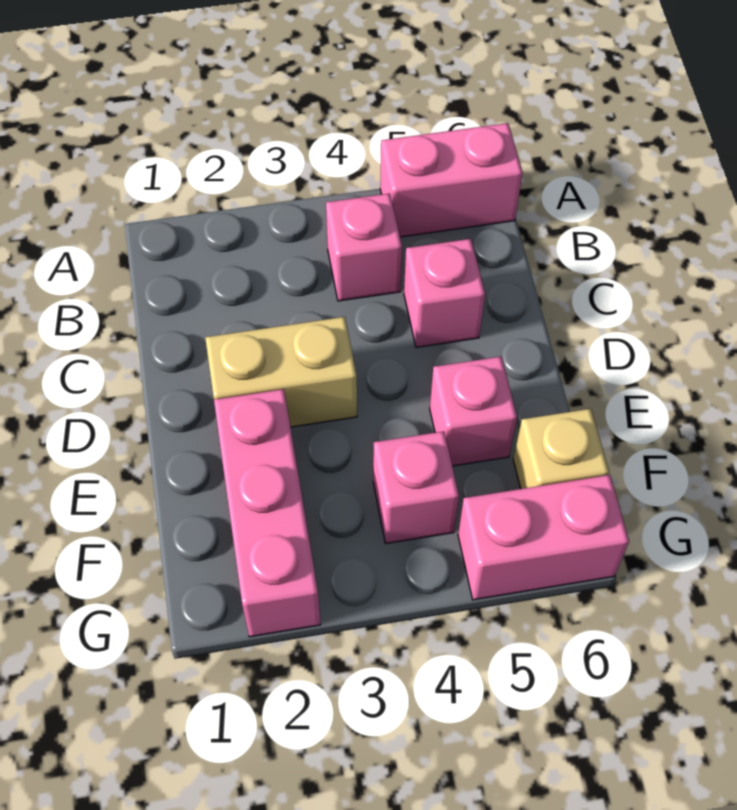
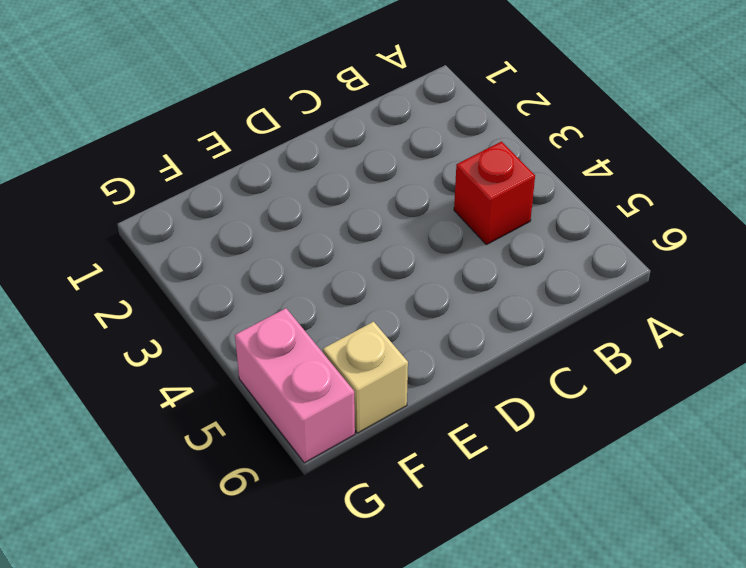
red 1x1 brick [454,142,535,245] -> pink 1x1 brick [326,193,402,301]
none -> pink 1x2 brick [380,123,523,237]
none -> pink 1x1 brick [404,239,485,347]

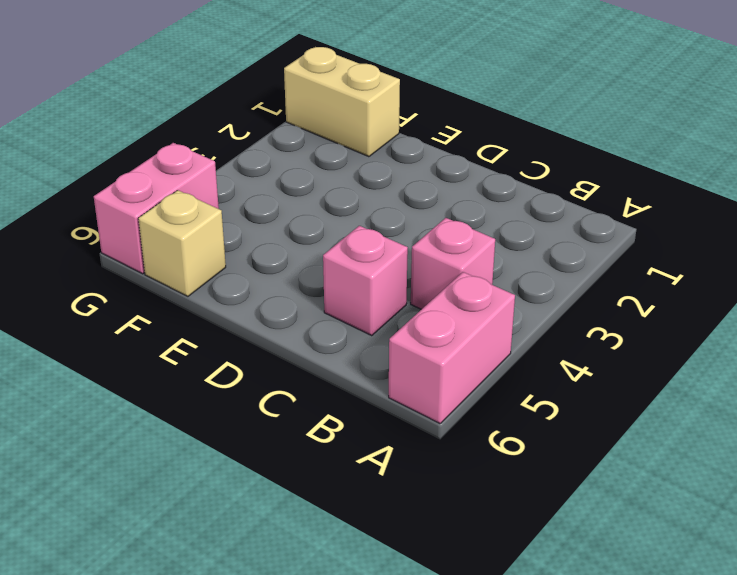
tan 1x2 brick [284,47,400,157] -> tan 1x2 brick turned to [205,317,357,427]
none -> pink 1x3 brick [214,389,321,637]
none -> pink 1x1 brick [430,357,517,466]

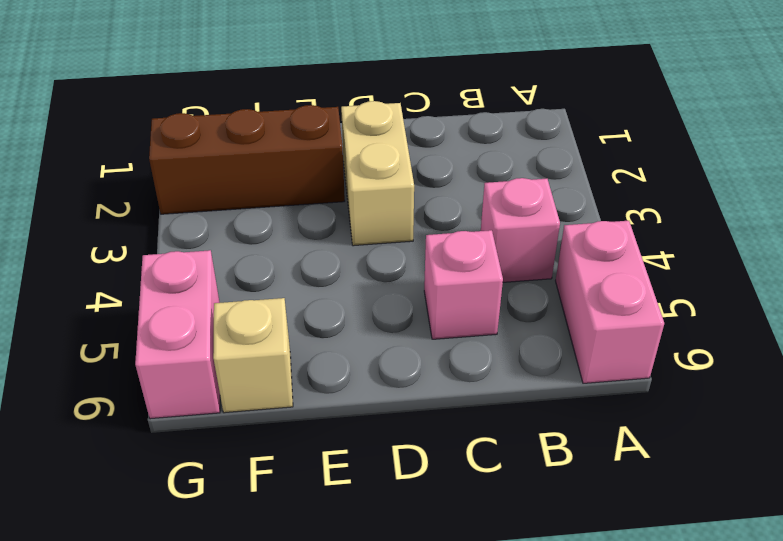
brown 1x3 brick [149,105,345,214] -> pink 1x3 brick [214,389,321,637]
none -> pink 1x1 brick [430,357,517,466]
none -> pink 1x1 brick [373,431,459,543]

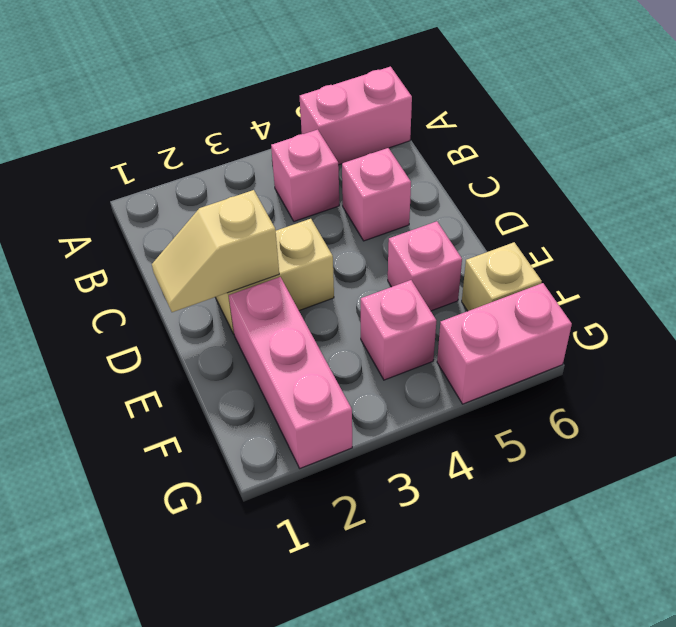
tan 1x2 slope [152,190,279,312] -> none

